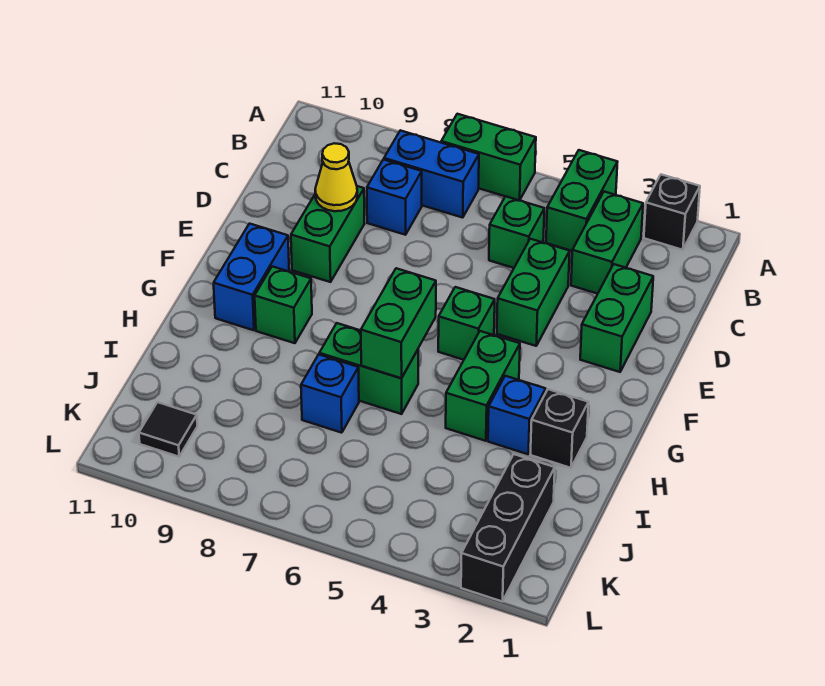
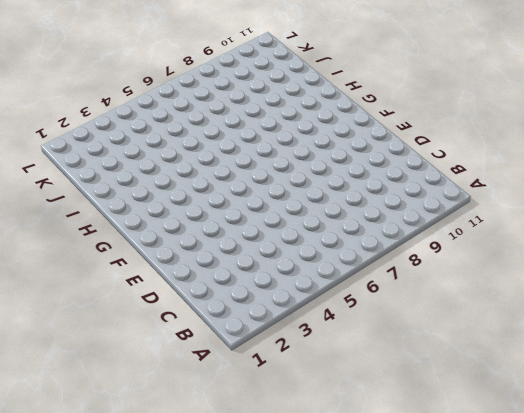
none -> black 1x1 brick [644,175,700,250]
none -> green 1x2 brick [546,150,617,251]
none -> green 1x2 brick [441,114,536,201]

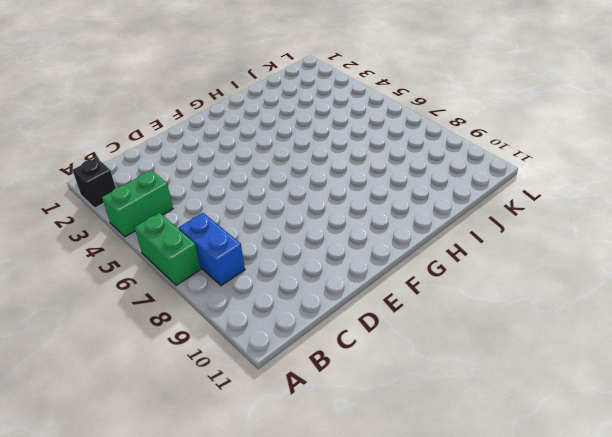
none -> green 1x2 brick [571,192,643,294]
none -> green 1x1 brick [489,196,544,268]
none -> blue 1x1 brick [367,159,422,235]

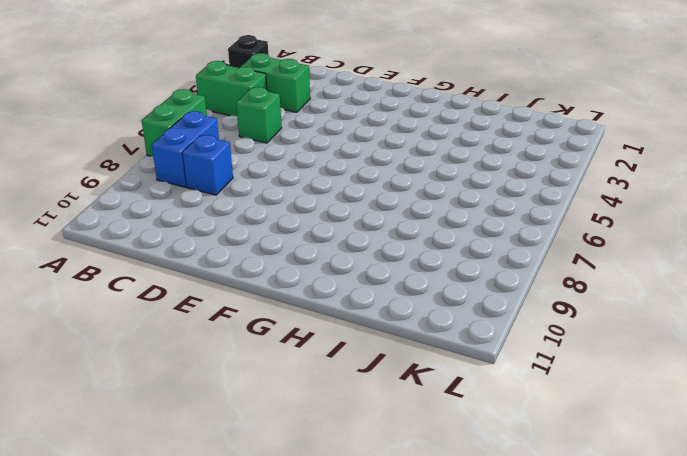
none -> green 1x2 brick [580,264,653,372]
none -> green 1x2 brick [497,239,570,346]
none -> green 1x2 brick [291,186,364,282]

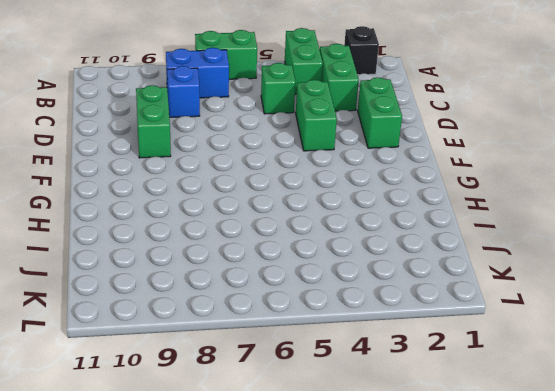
none -> green 1x1 brick [438,287,495,360]
none -> blue 1x2 brick [214,224,289,330]
none -> green 1x2 brick [446,331,520,441]

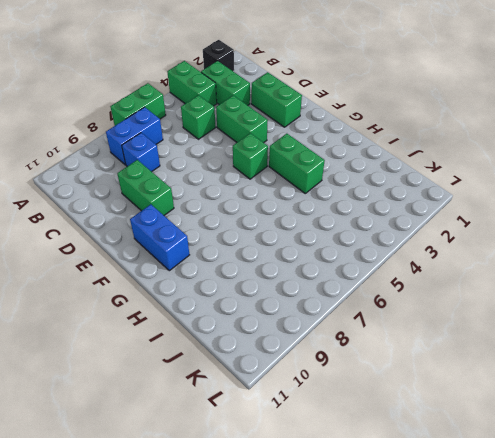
none -> green 1x1 brick [255,266,312,343]
none -> black 1x1 brick [530,389,589,468]
none -> blue 1x1 brick [488,376,546,454]

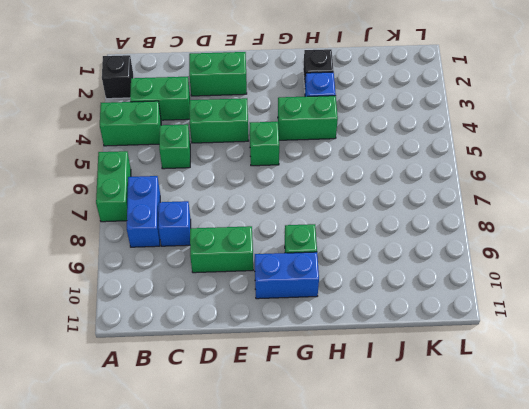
none -> green 1x2 brick [319,323,418,414]
none -> blue 1x1 brick [301,355,359,433]
none -> black 1x3 brick [461,454,555,602]

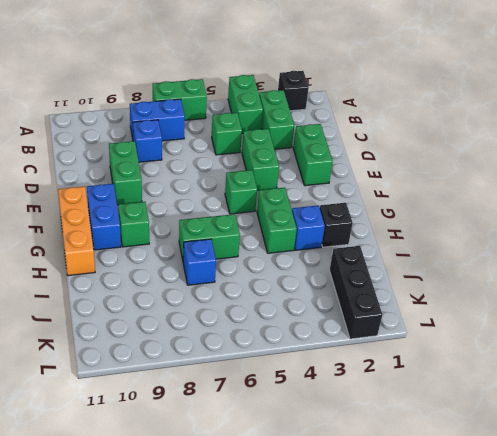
orange 1x3 brick [58,186,95,276] -> none
none -> black 1x1 tile [139,402,197,457]
none -> yellow 1x1 cone [315,143,357,211]
none -> green 1x2 brick [361,268,436,378]

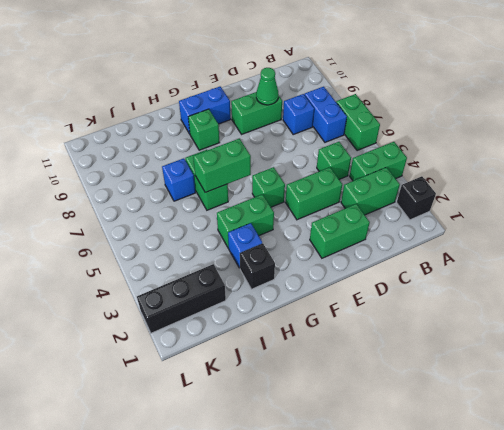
green 1x1 cone [256,68,279,105] -> yellow 1x1 cone [315,143,357,211]
none -> black 1x1 tile [139,402,197,457]

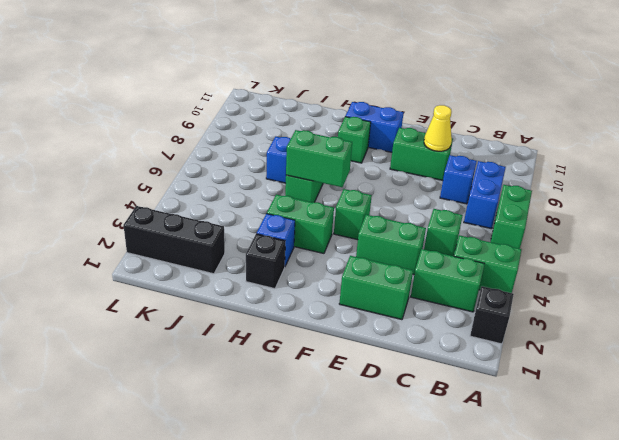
none -> black 1x1 tile [139,402,197,457]

